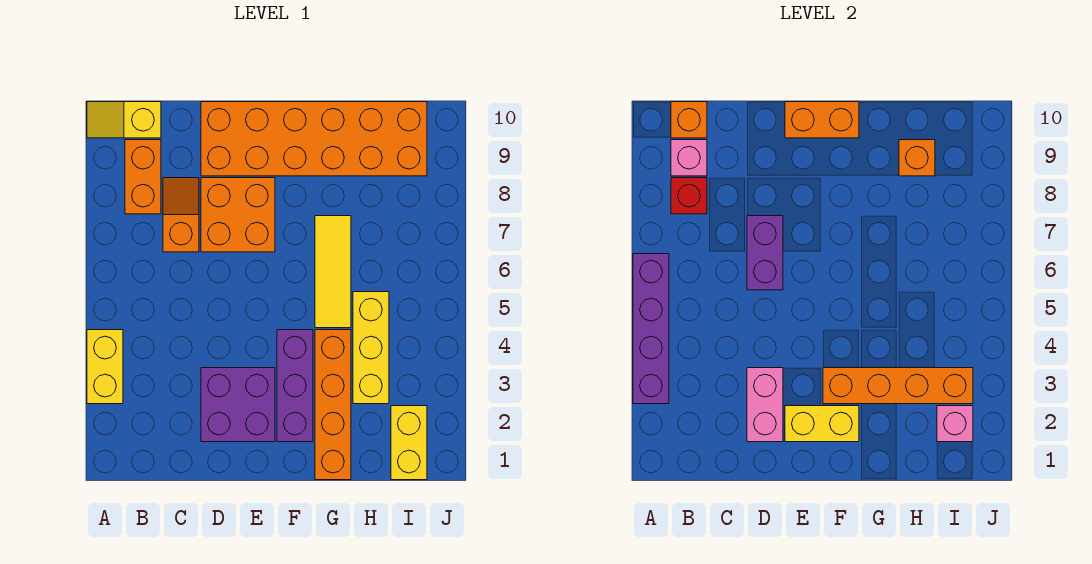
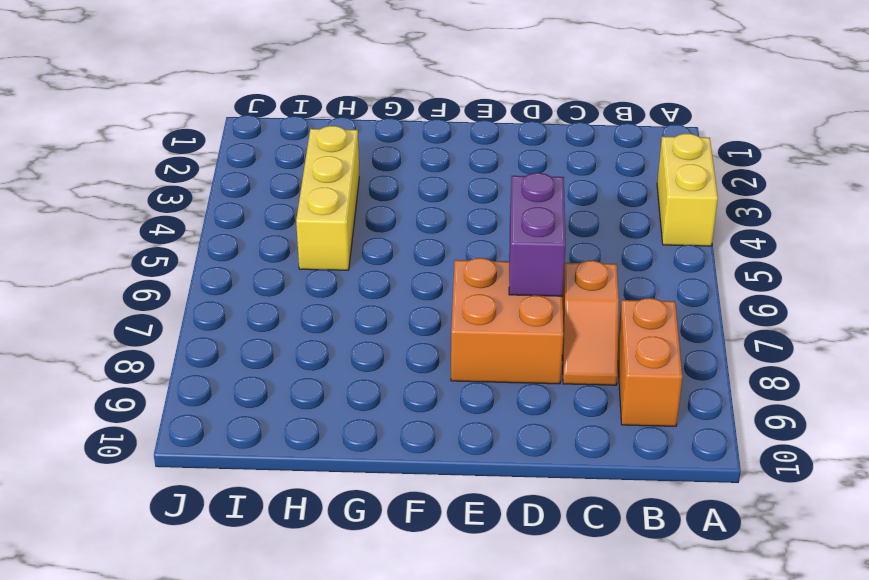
none -> yellow 1x2 slope [87,102,161,138]
none -> purple 2x2 brick [201,368,275,442]
none -> orange 2x6 brick [201,102,427,176]

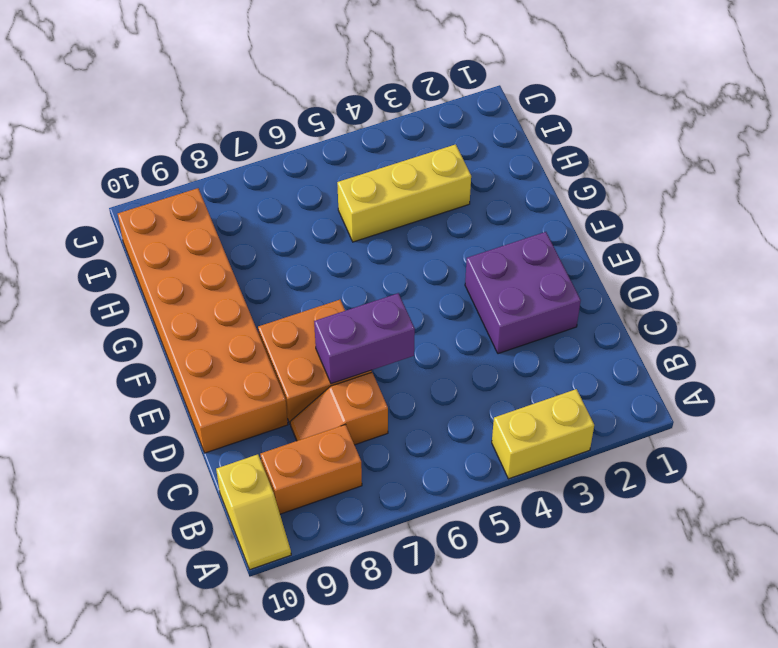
none -> purple 1x3 brick [277,330,313,442]
none -> orange 1x4 brick [315,330,351,480]
none -> yellow 1x3 tile [315,216,351,328]

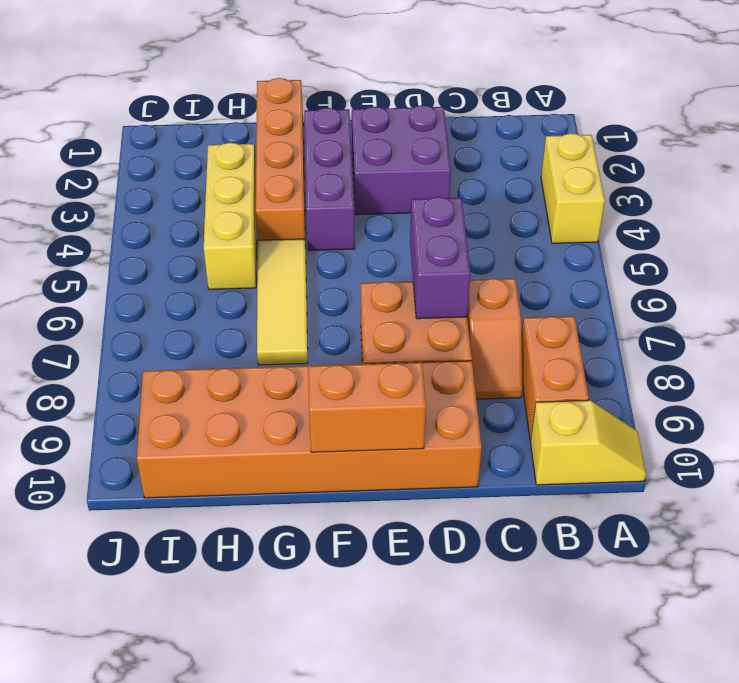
none -> yellow 1x2 brick [391,406,427,480]
none -> purple 1x4 brick [633,254,669,404]
none -> red 1x1 brick [671,178,707,214]

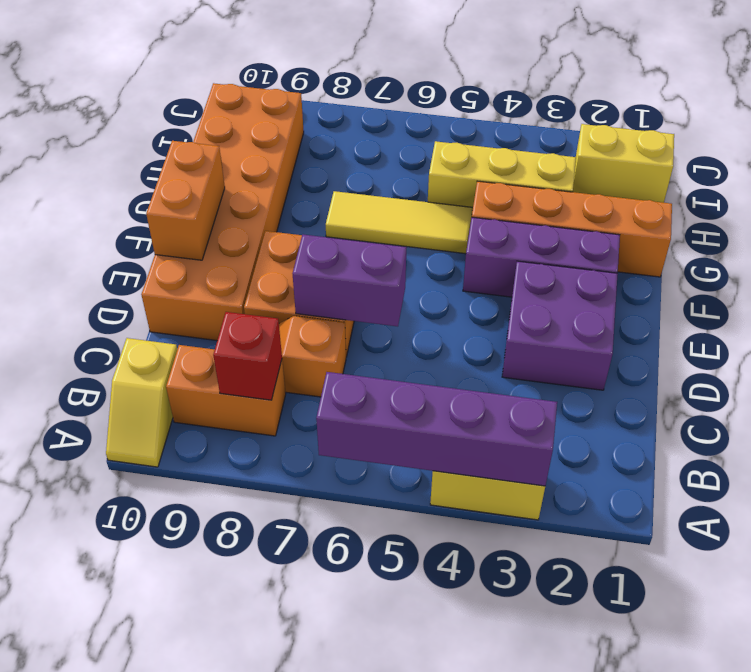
none -> pink 1x1 brick [671,140,707,176]
none -> orange 1x1 brick [671,102,707,138]
none -> pink 1x2 brick [747,368,783,442]

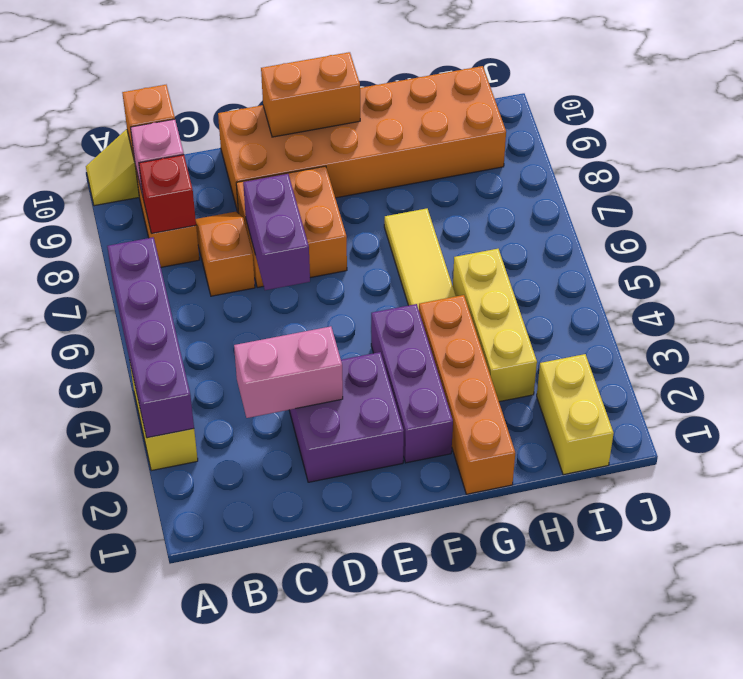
pink 1x2 brick [234,326,343,418] -> pink 1x2 brick turned to [747,368,783,442]
none -> yellow 1x2 brick [785,406,859,442]
none -> orange 1x4 brick [823,368,973,404]
none -> orange 1x1 brick [899,140,935,176]

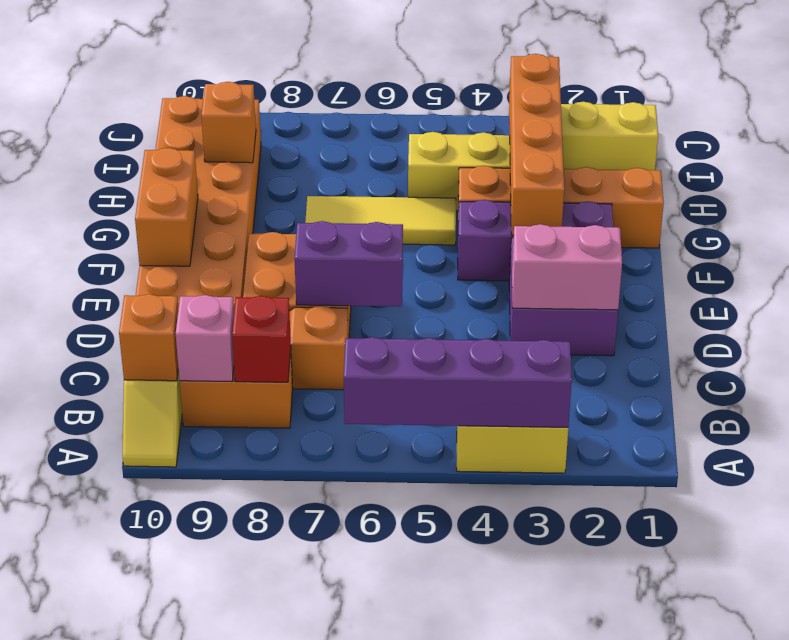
none -> yellow 1x2 brick [785,406,859,442]
none -> pink 1x1 brick [937,406,973,442]

